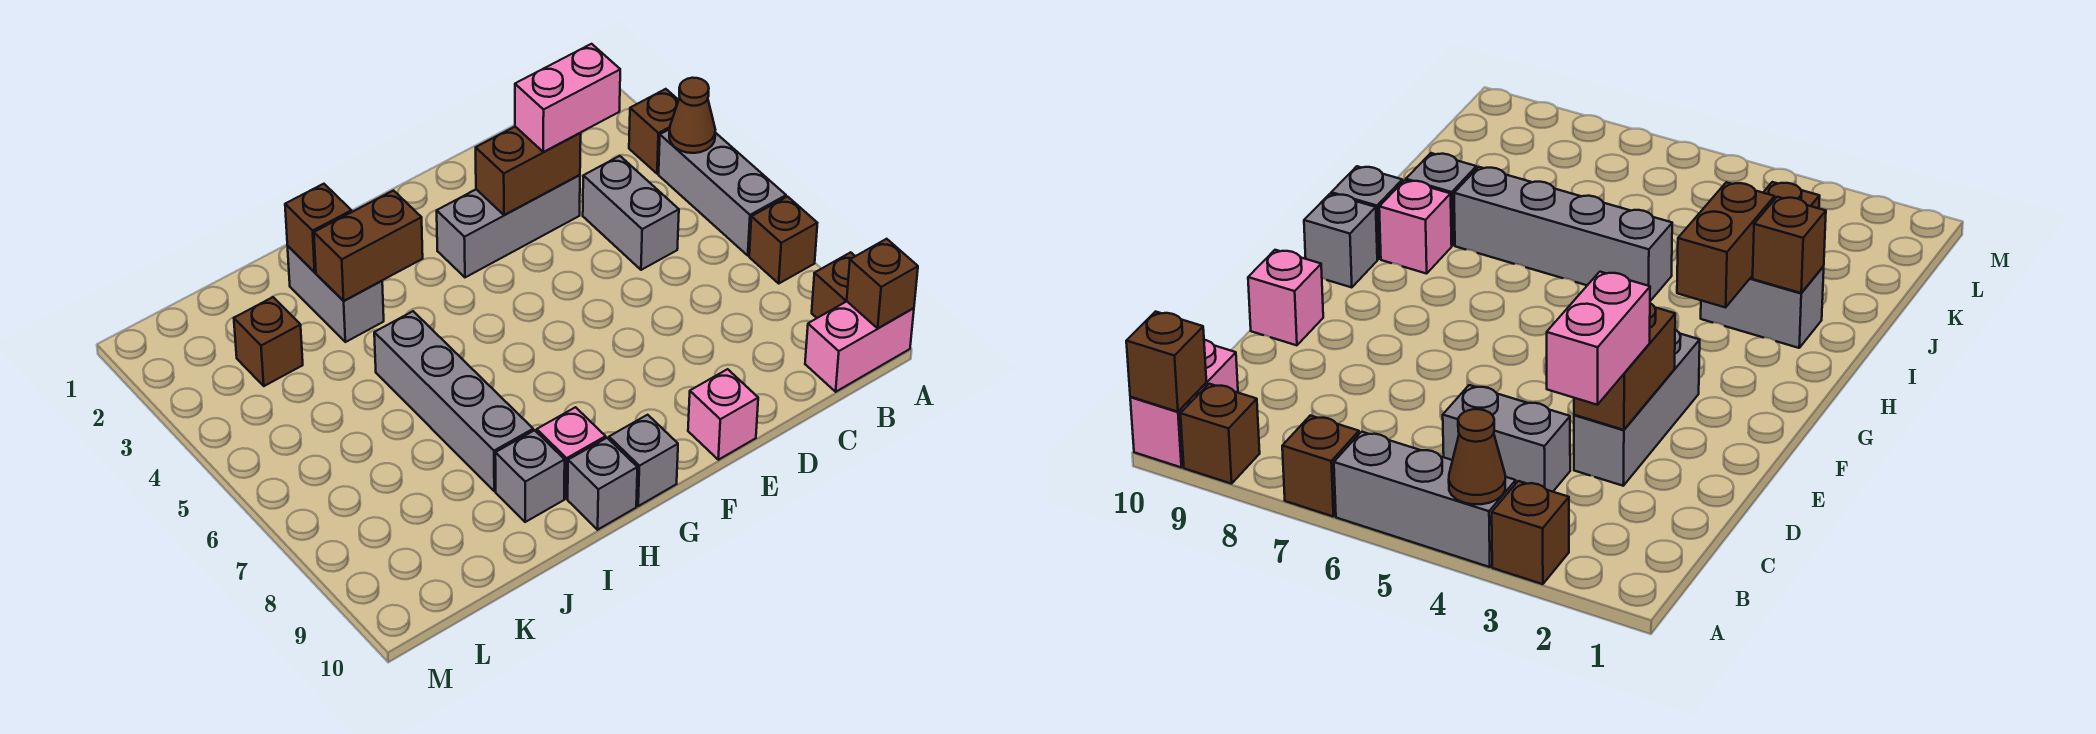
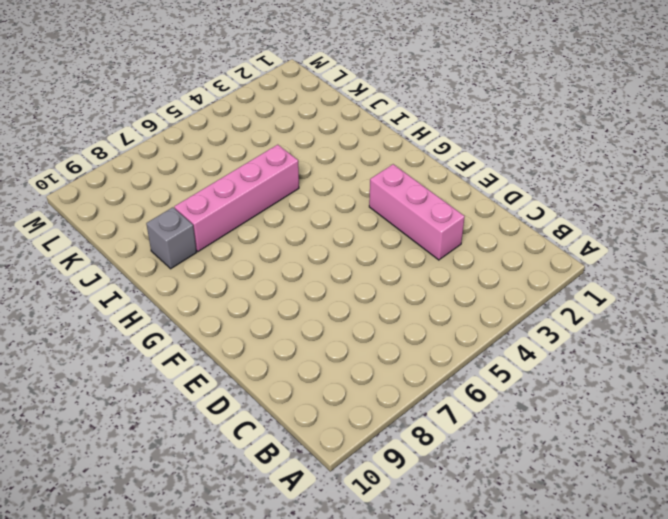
pink 1x3 brick [369,164,465,260] -> grey 1x3 brick [437,175,580,277]
pink 1x4 brick [174,145,299,252] -> grey 1x4 brick [374,311,533,491]
none -> brown 1x1 brick [629,89,679,174]
none -> grey 1x3 brick [659,129,786,255]
none -> brown 1x1 brick [749,197,817,283]

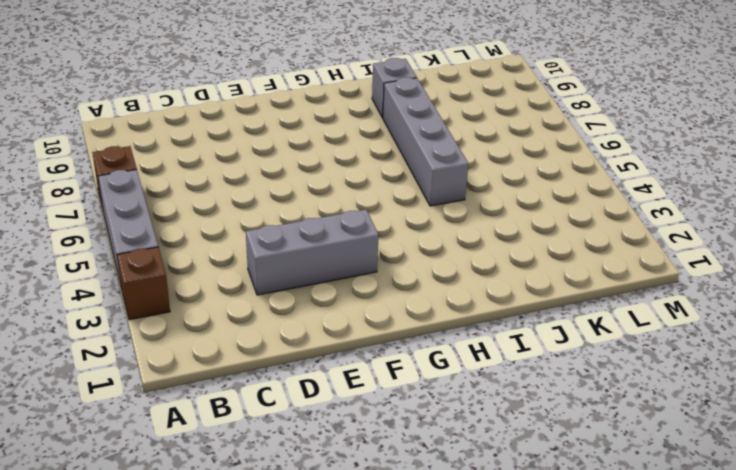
none -> brown 1x1 brick [812,252,855,318]
none -> pink 1x2 brick [805,301,914,392]
none -> grey 1x2 brick [583,156,679,270]

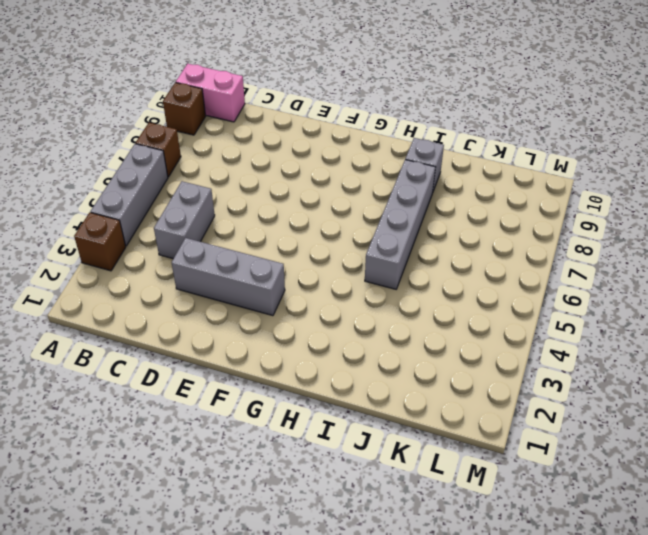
none -> pink 1x1 brick [688,369,758,460]
none -> grey 1x1 brick [609,415,678,506]
none -> pink 1x1 brick [537,407,606,499]

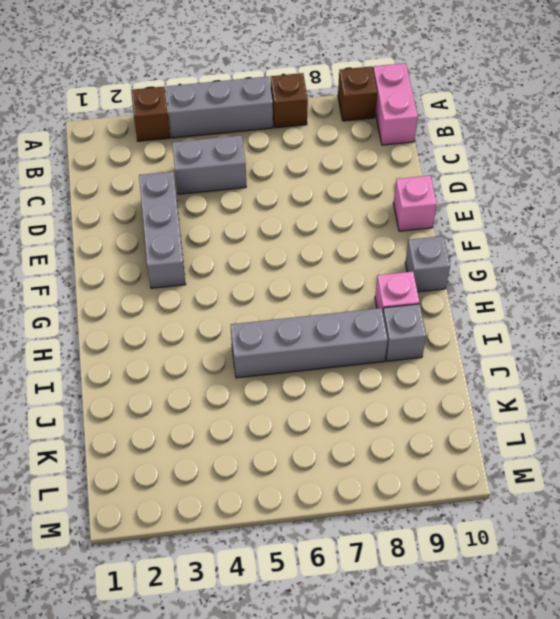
none -> grey 1x1 brick [568,438,637,530]
none -> grey 1x2 brick [288,246,384,342]
none -> brown 1x1 brick [234,297,303,386]

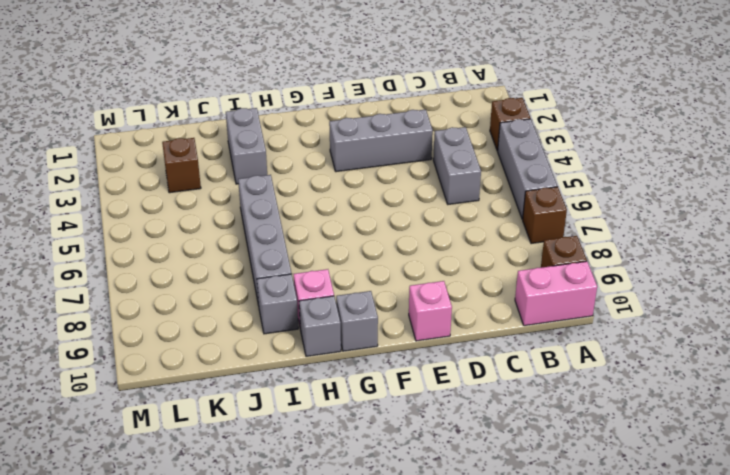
none -> brown 1x1 cone [669,78,715,153]
none -> brown 1x1 brick [847,239,918,328]
none -> brown 1x2 brick [475,127,581,215]

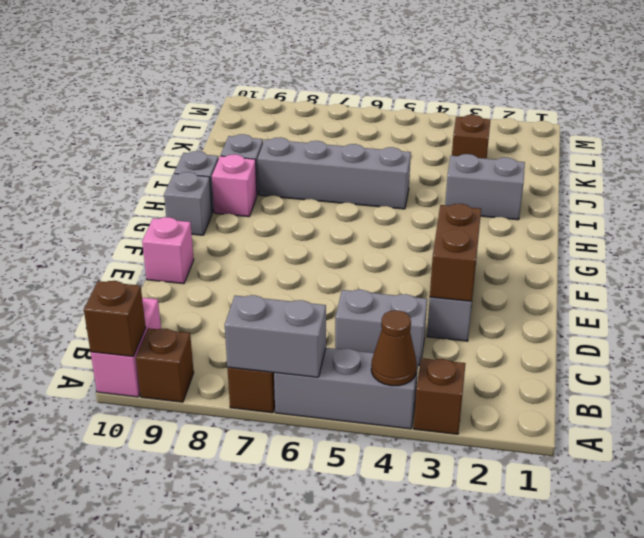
grey 1x2 brick [225,295,326,377] -> none
none -> brown 1x2 brick [314,191,423,301]
none -> brown 1x1 brick [285,184,352,272]
none -> pink 1x2 brick [515,44,620,152]

